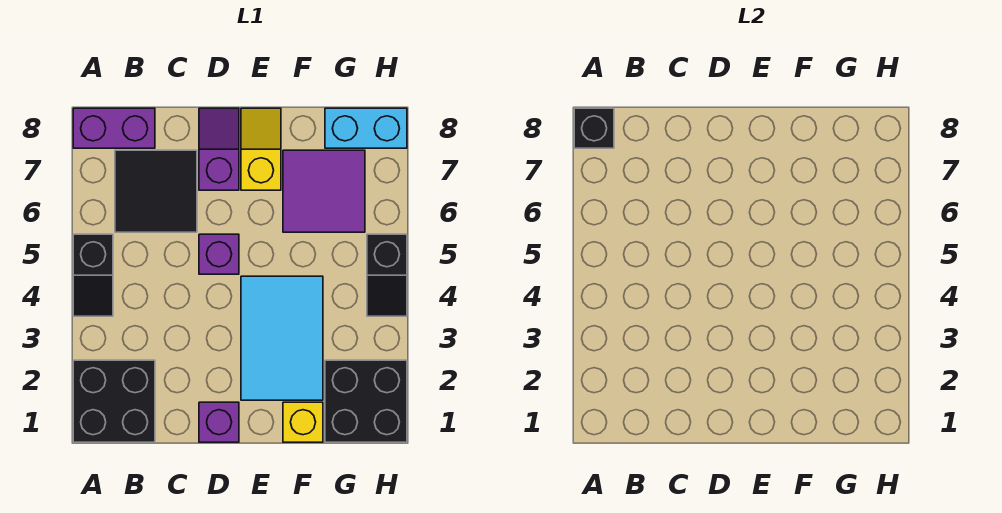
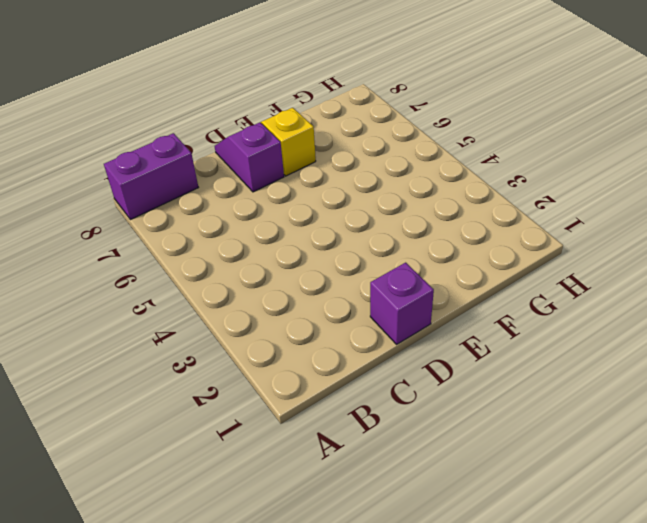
none -> black 2x2 brick [73,360,155,442]
none -> black 1x2 slope [73,234,113,316]
none -> black 2x2 tile [115,150,197,232]

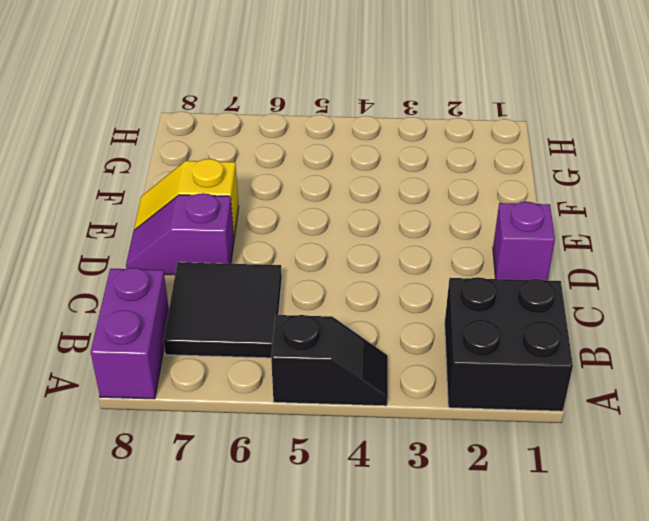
none -> purple 1x1 brick [199,234,239,274]
none -> cyan 2x3 tile [241,276,323,400]
none -> yellow 1x1 brick [283,402,323,442]

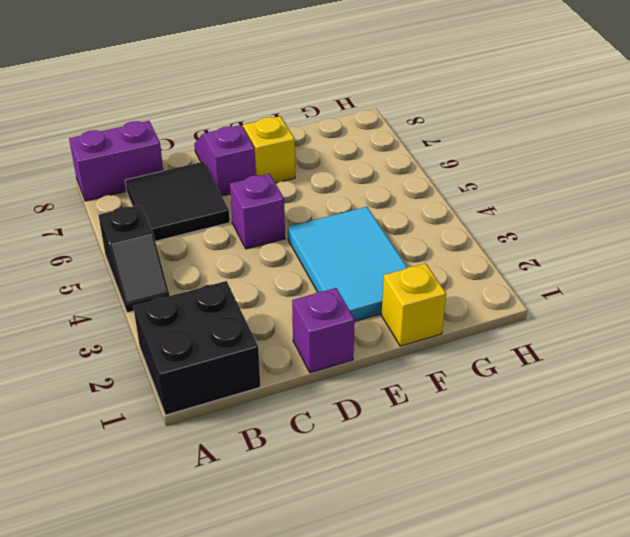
none -> purple 2x2 tile [283,150,365,232]
none -> black 2x2 brick [325,360,407,442]
none -> cyan 1x2 brick [325,108,407,148]

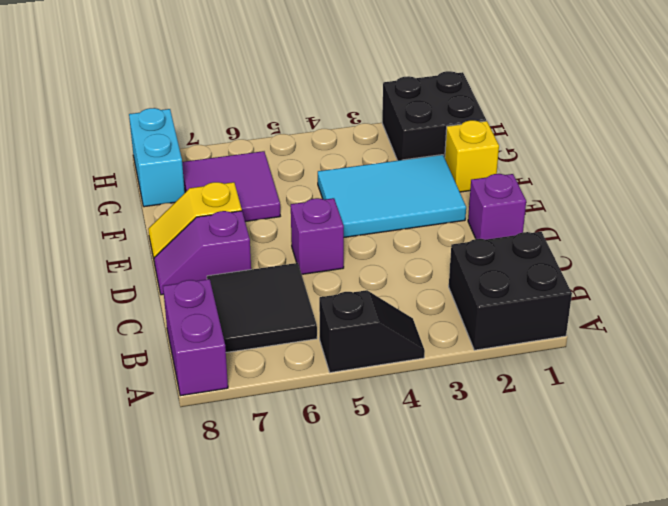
none -> black 1x2 slope [367,234,407,316]
none -> black 1x1 brick [574,108,614,148]

